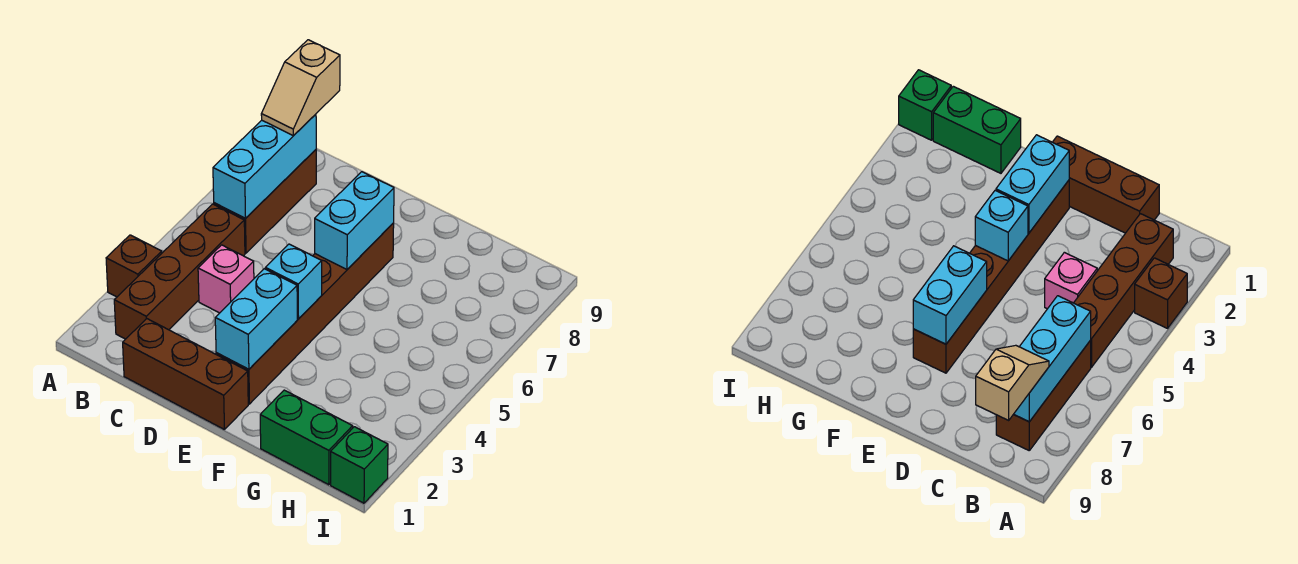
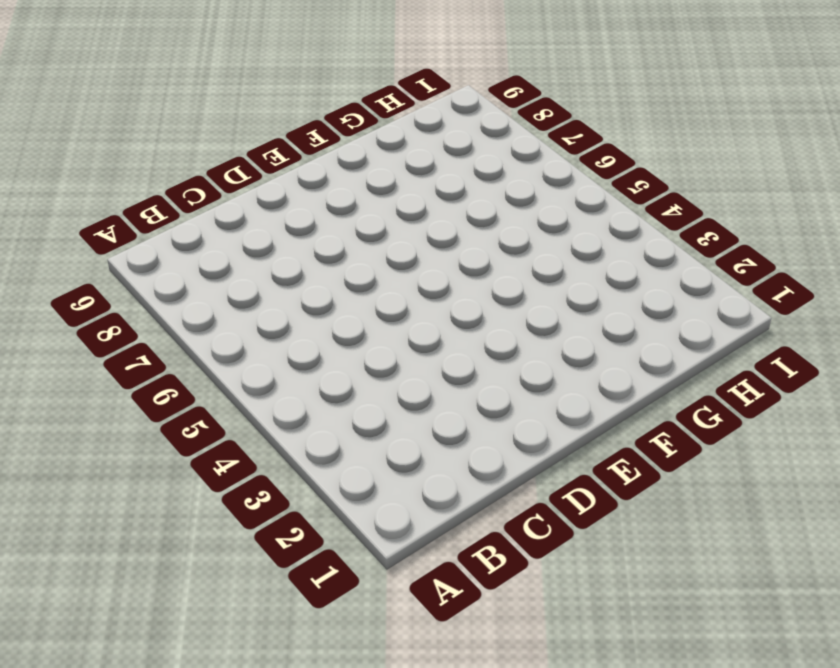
none -> brown 1x1 brick [106,235,162,297]
none -> brown 1x4 brick [114,204,245,339]
none -> brown 1x3 brick [214,150,316,253]

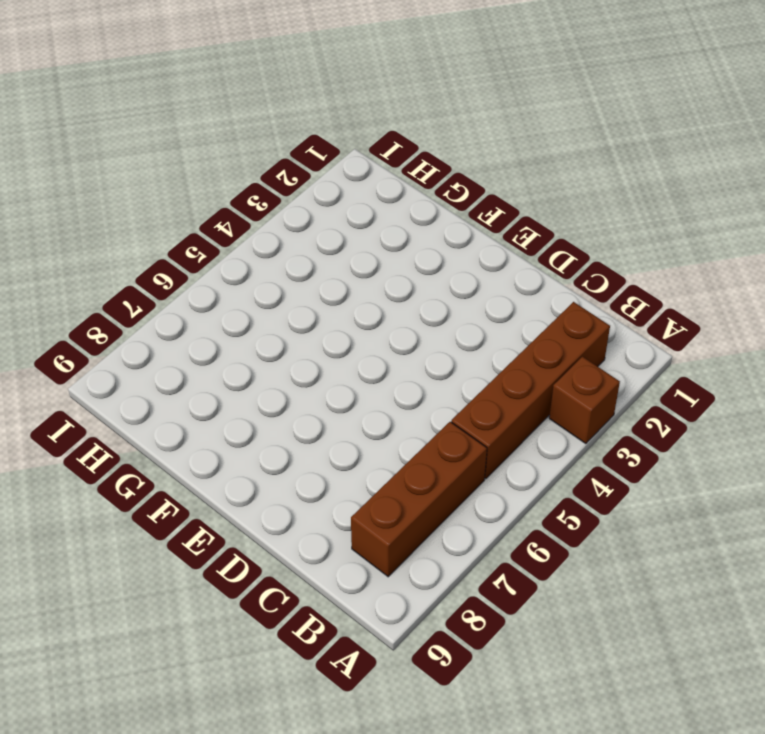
none -> brown 1x3 brick [123,319,248,430]
none -> pink 1x1 brick [198,245,254,313]
none -> brown 1x6 brick [216,223,394,404]

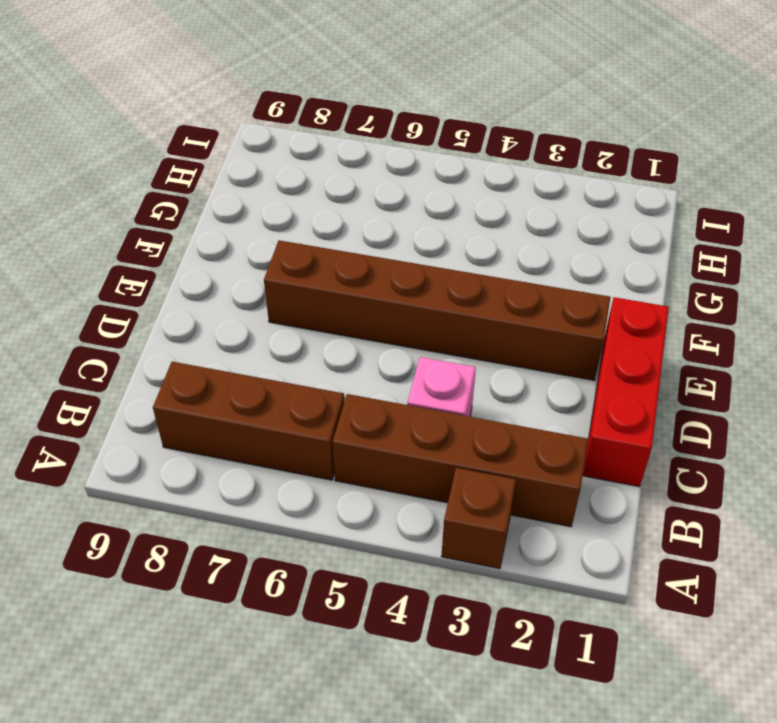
red 1x3 brick [583,297,669,487] -> brown 1x3 brick [123,319,248,430]
none -> green 1x2 brick [260,390,353,485]
none -> green 1x1 brick [331,427,388,503]
none -> cyan 1x3 brick [213,114,316,218]

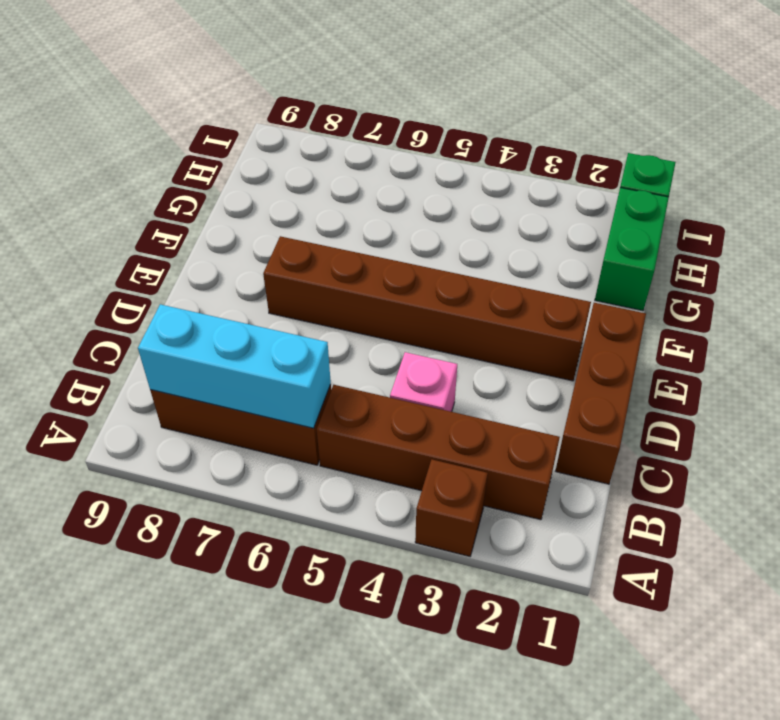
none -> cyan 1x2 brick [215,269,297,369]
none -> cyan 1x1 brick [265,244,322,319]
none -> cyan 1x2 brick [315,172,394,269]

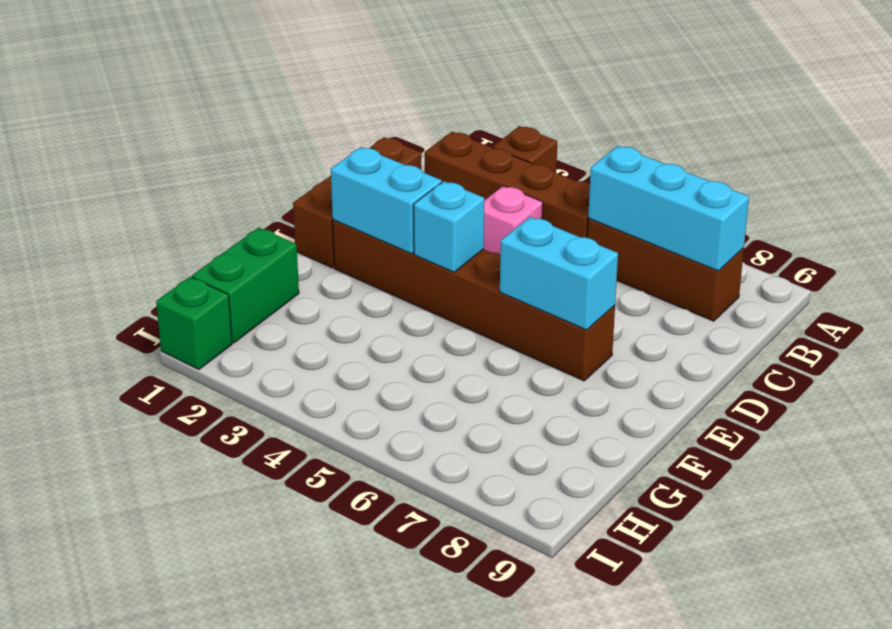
none -> tan 1x2 slope [261,40,340,136]

